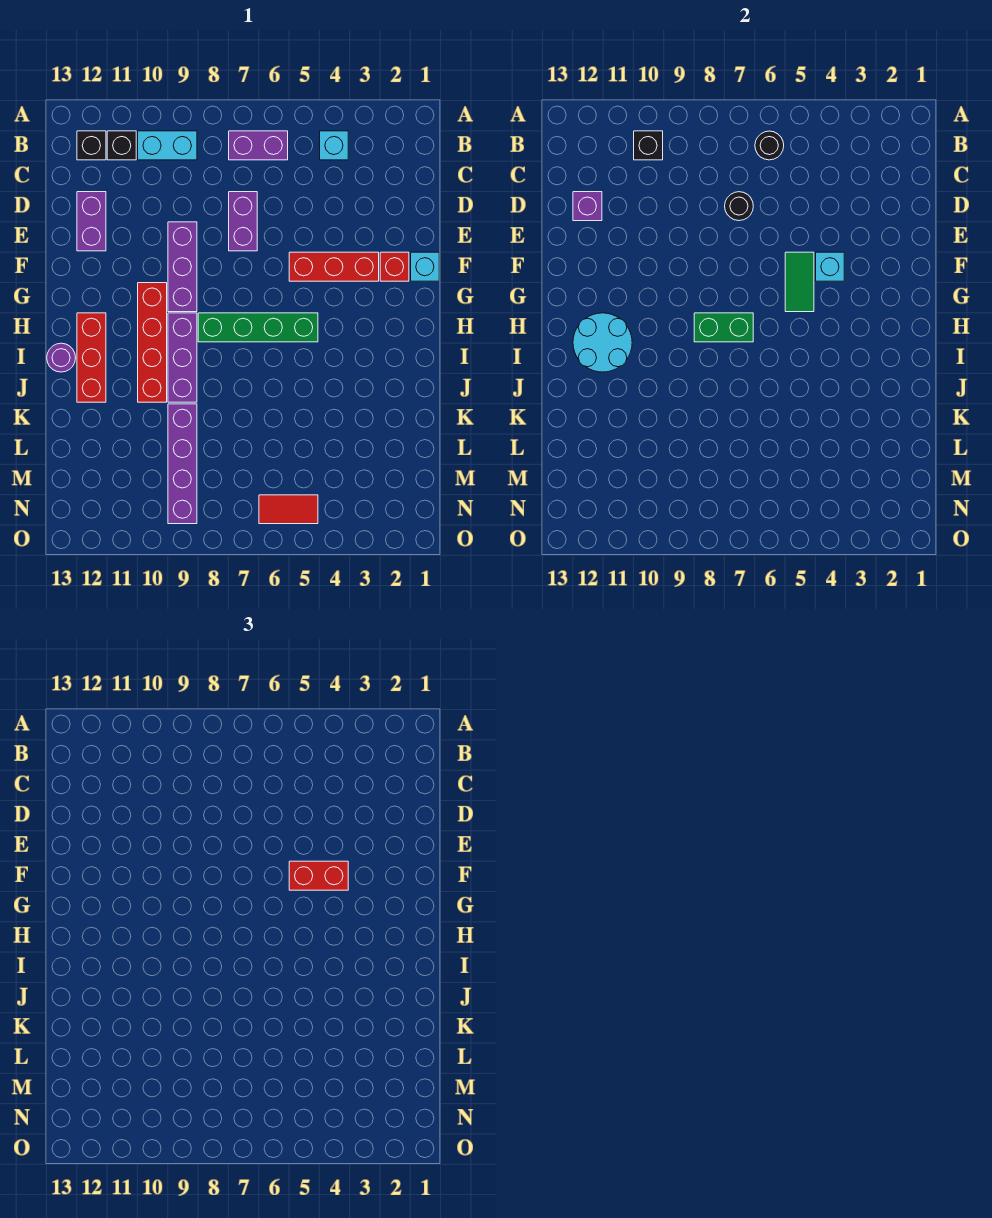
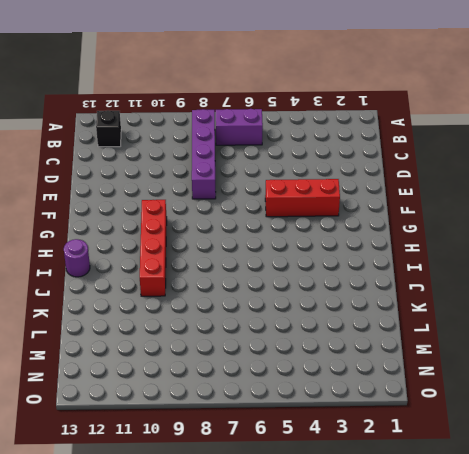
purple 1x4 brick [192,109,216,199] -> purple 1x4 brick moved to [168,404,197,524]
none -> cyan 1x1 brick [320,131,348,160]
none -> cyan 1x2 brick [138,131,197,160]
none -> black 1x1 brick [107,131,136,160]

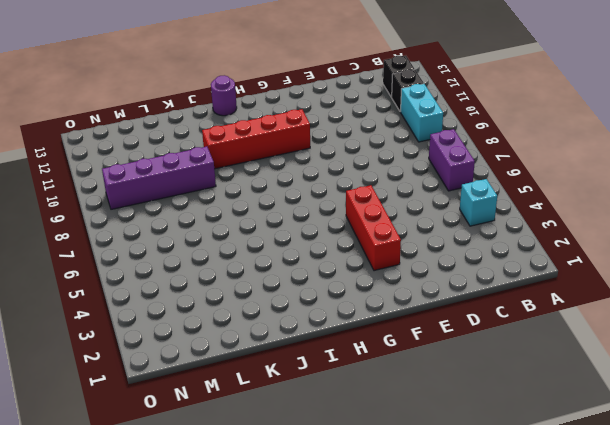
none -> purple 1x2 brick [229,192,257,251]
none -> purple 1x2 brick [77,192,106,251]
none -> purple 1x3 brick [168,222,197,312]

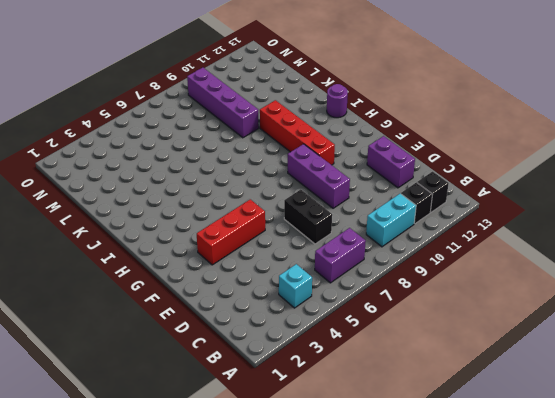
black 1x2 brick [284,190,332,244] -> purple 1x2 brick [229,192,257,251]
none -> cyan 1x1 brick [411,252,439,281]
none -> red 1x1 brick [380,252,409,281]
none -> green 1x4 brick [198,313,318,342]

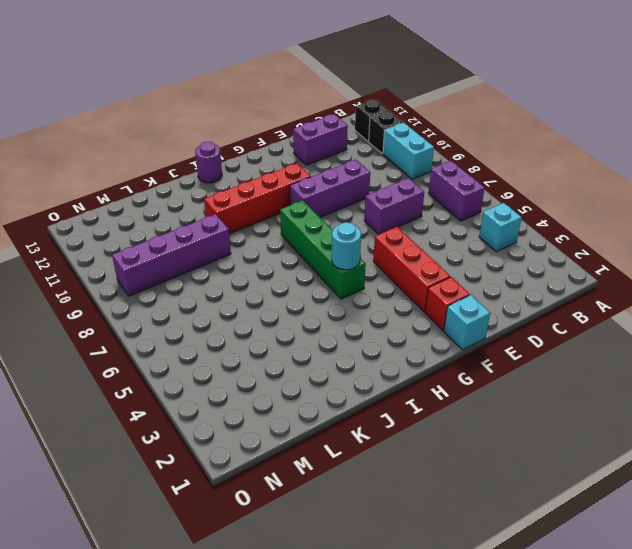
cyan 1x1 round brick [332,222,361,270] -> none
none -> purple 1x3 brick [168,313,197,402]
none -> red 1x3 brick [77,313,106,402]
none -> red 1x2 tile [259,495,318,524]

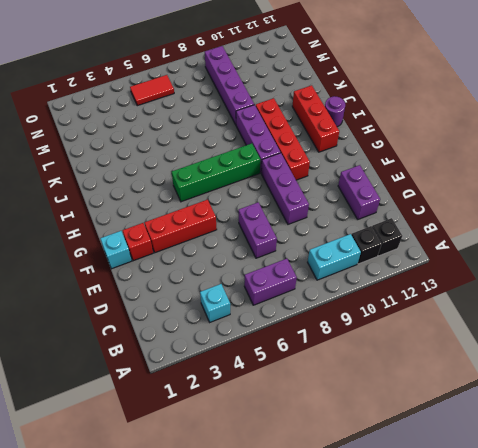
none -> black 1x1 round brick [755,131,784,160]
none -> black 1x1 brick [634,131,663,160]
none -> black 1x1 round brick [725,192,753,221]

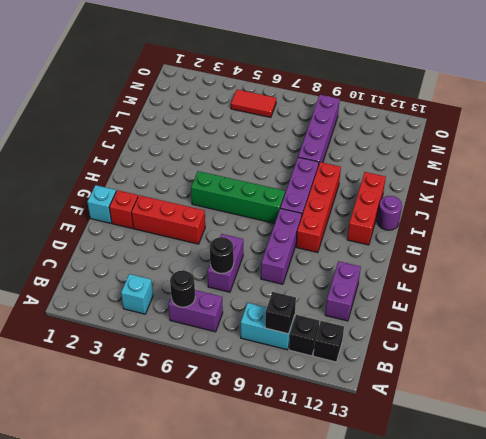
none -> purple 1x1 brick [573,192,602,221]
none -> cyan 1x1 brick [816,252,844,281]
none -> green 1x2 tile [785,252,814,312]

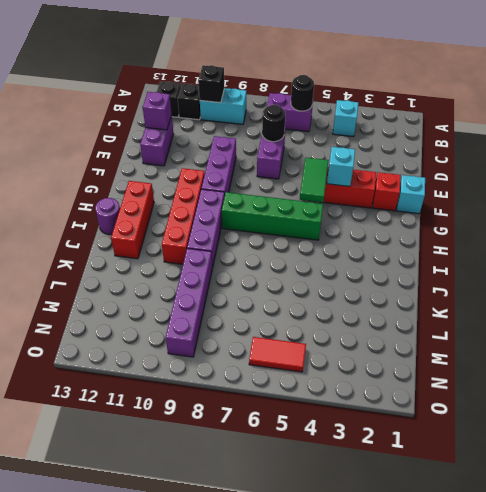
none -> green 1x2 brick [694,313,753,342]
none -> cyan 2x2 round brick [573,313,632,372]
none -> red 1x2 brick [289,861,348,890]

